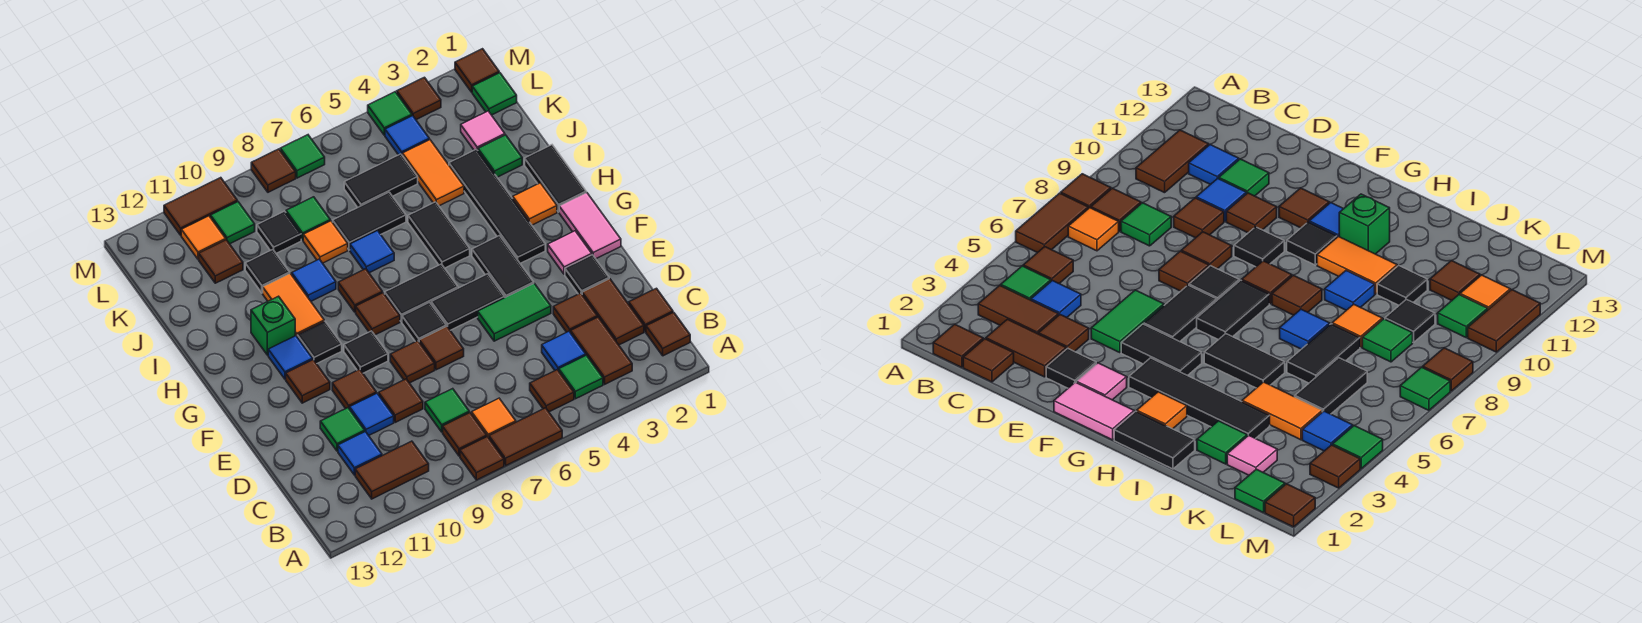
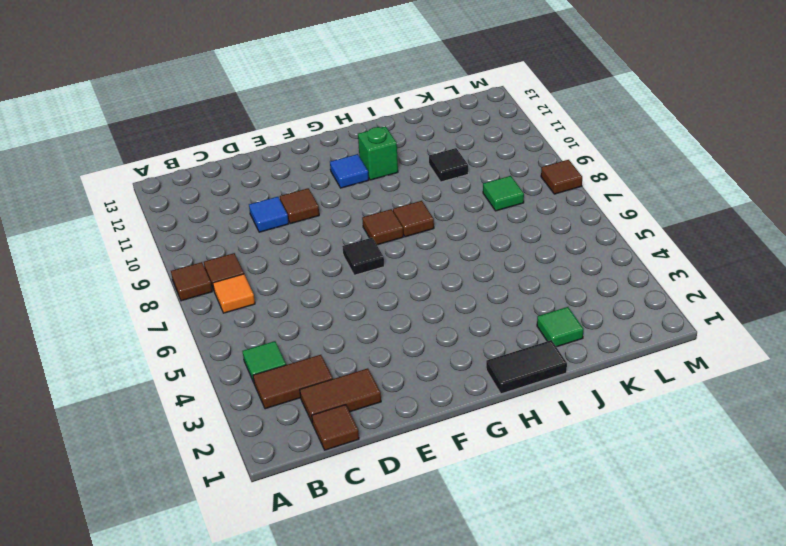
none -> brown 1x2 tile [489,408,562,466]
none -> brown 1x1 tile [646,312,690,356]
none -> brown 1x1 tile [530,370,574,412]
none -> brown 1x2 tile [355,441,429,499]

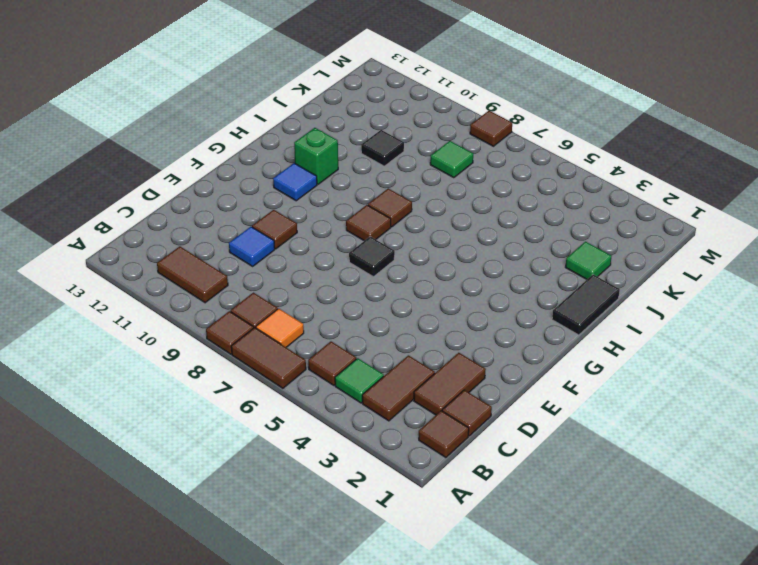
none -> blue 1x1 tile [542,331,586,371]
none -> green 1x1 tile [425,389,469,432]
none -> blue 1x1 tile [338,432,382,475]
none -> brown 1x1 tile [553,293,597,333]

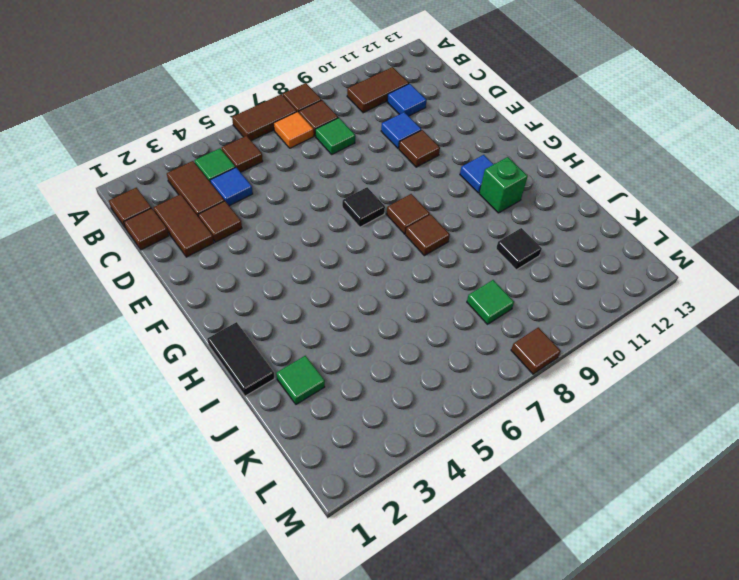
none -> brown 1x1 tile [379,379,423,422]
none -> green 1x1 tile [320,408,365,451]
none -> black 1x1 tile [565,255,609,294]
none -> green 1x2 tile [478,283,551,341]

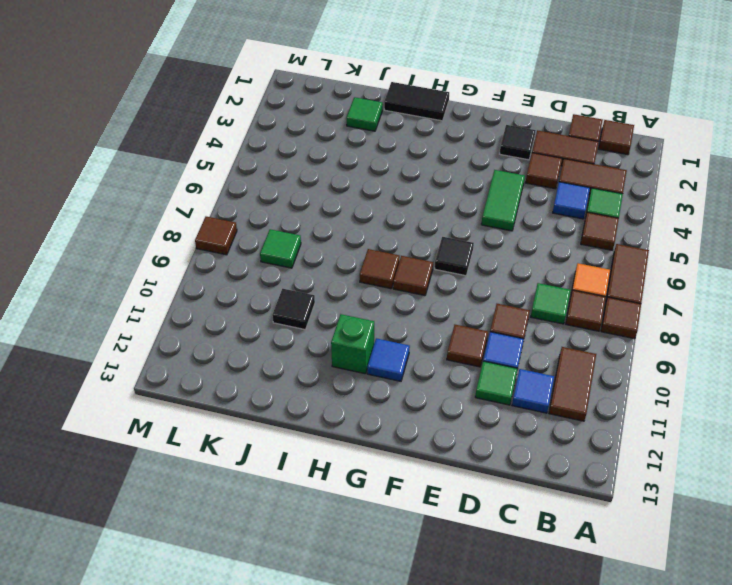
none -> brown 1x1 tile [419,326,464,370]
none -> brown 1x1 tile [390,341,435,383]
none -> pink 1x2 tile [559,193,621,259]
none -> pink 1x1 tile [548,231,592,274]

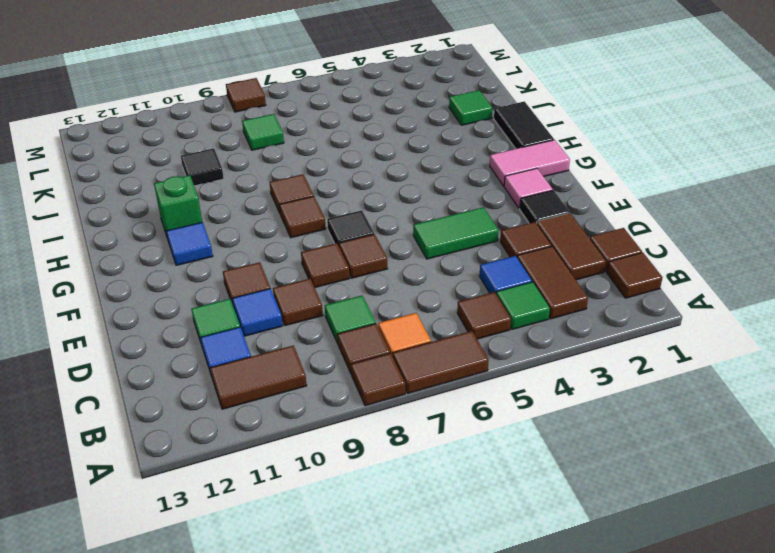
pink 1x2 tile [490,140,570,186] -> pink 1x2 tile turned to [559,193,621,259]
none -> black 1x2 tile [472,235,534,297]
none -> black 1x2 tile [431,274,505,330]
none -> black 1x1 tile [344,331,388,373]
none -> brown 1x1 tile [286,360,330,403]

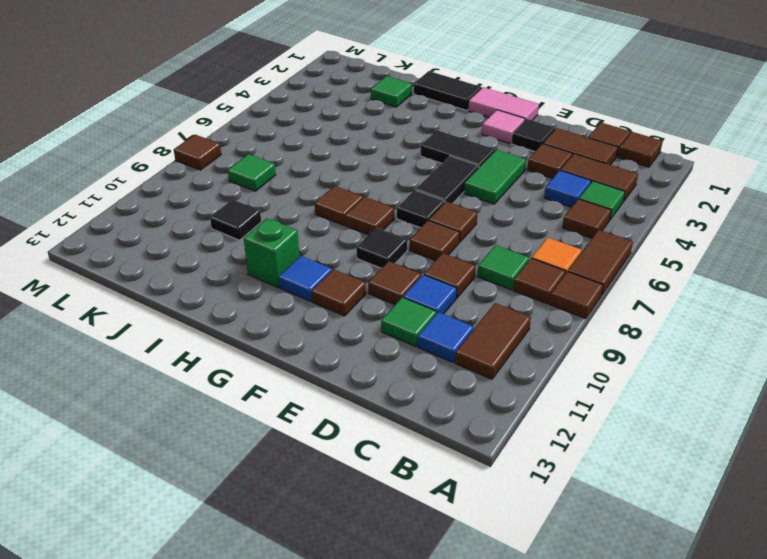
none -> black 1x4 tile [449,149,545,263]
none -> black 1x2 tile [385,264,458,322]
none -> black 1x1 tile [297,321,342,364]
none -> orange 1x1 tile [513,183,557,225]

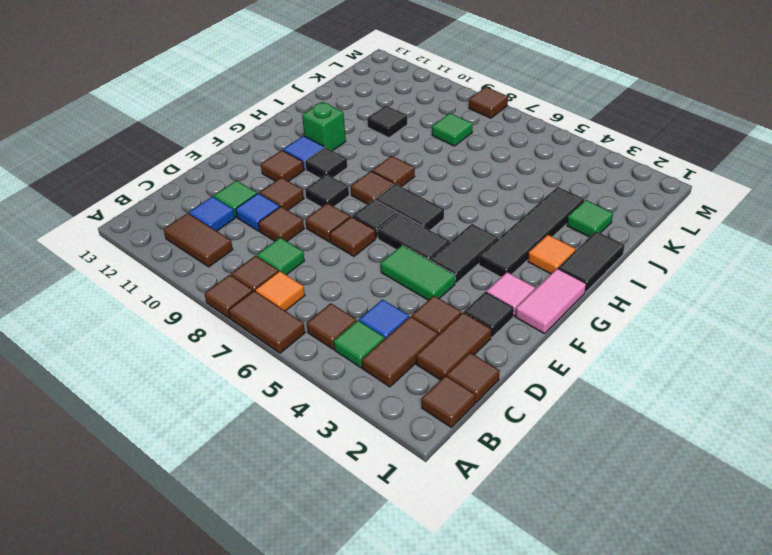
none -> black 1x2 tile [408,202,470,268]
none -> orange 1x2 tile [263,274,324,336]
none -> blue 1x1 tile [350,231,394,273]
none -> blue 1x1 tile [292,259,336,301]

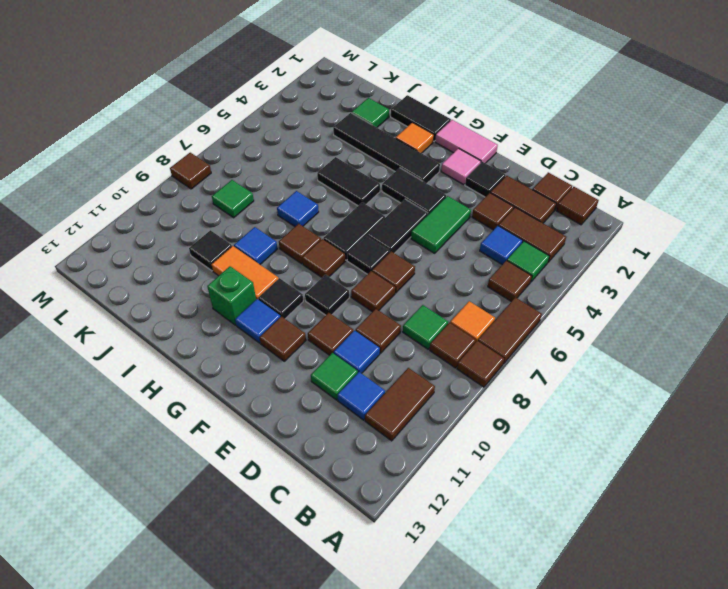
none -> orange 1x2 tile [402,140,464,206]
none -> black 1x2 tile [333,192,406,250]
none -> orange 1x1 tile [303,221,348,263]
none -> pink 1x1 tile [461,111,505,150]

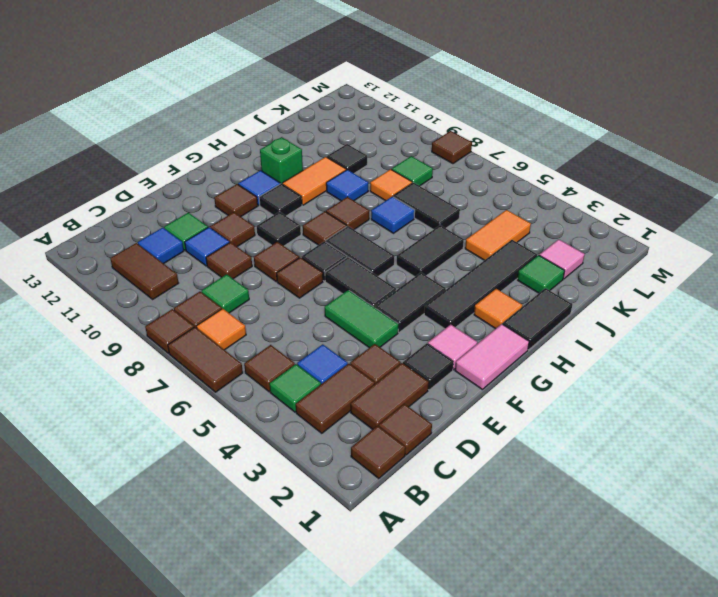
none -> black 1x2 tile [344,154,418,207]
none -> black 1x1 tile [257,211,301,253]
none -> brown 1x1 tile [199,240,243,283]
none -> green 1x1 tile [472,73,517,115]

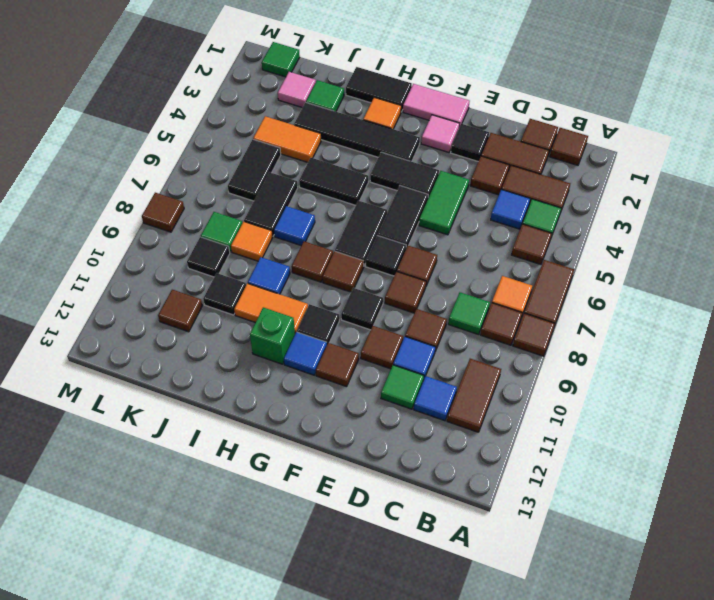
none -> blue 1x1 tile [385,116,429,155]
none -> green 1x1 tile [211,202,255,244]
none -> orange 1x1 tile [181,216,226,259]
none -> brown 1x1 tile [455,49,499,92]

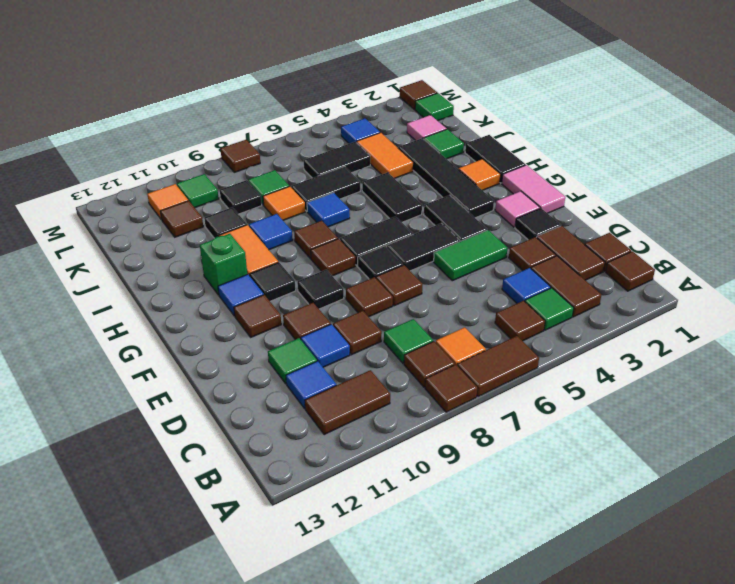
none -> brown 1x1 tile [397,77,441,120]
none -> green 1x1 tile [368,92,412,135]
none -> green 1x1 tile [280,135,325,178]
none -> brown 1x2 tile [164,178,237,235]

